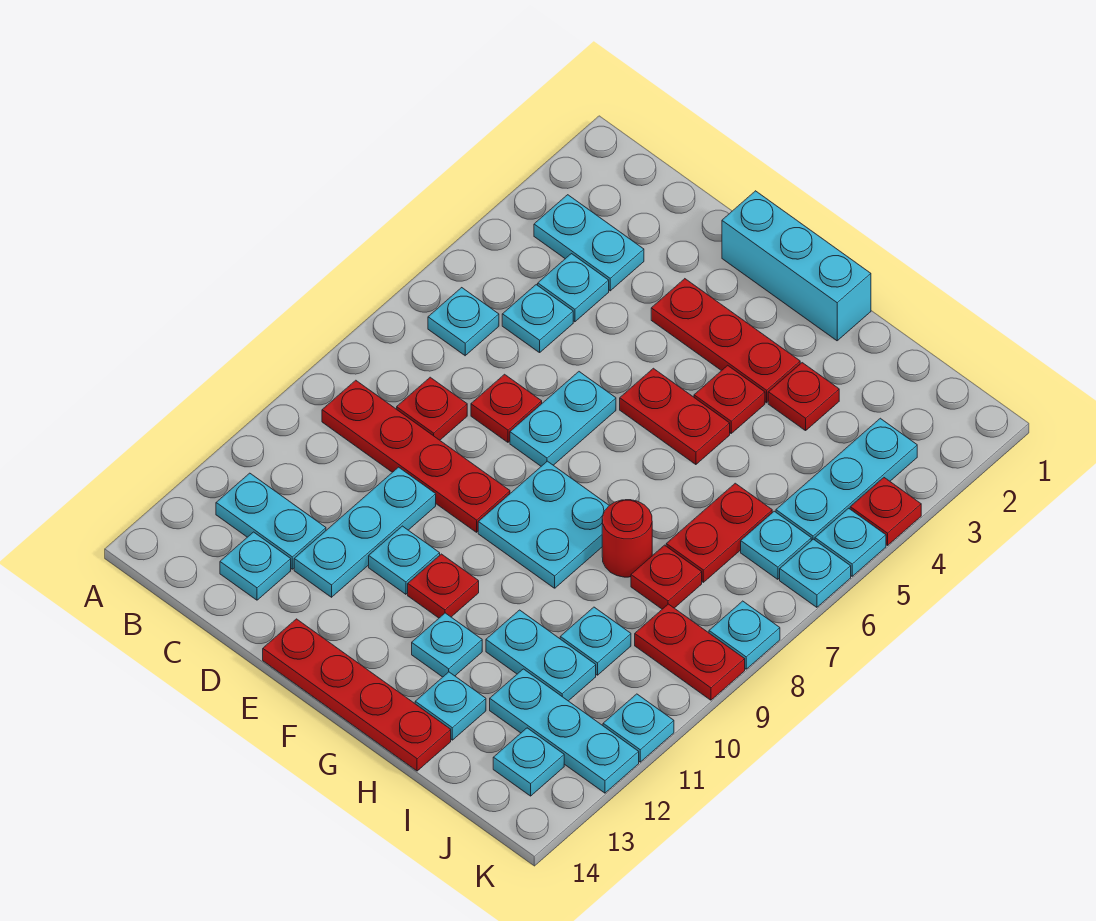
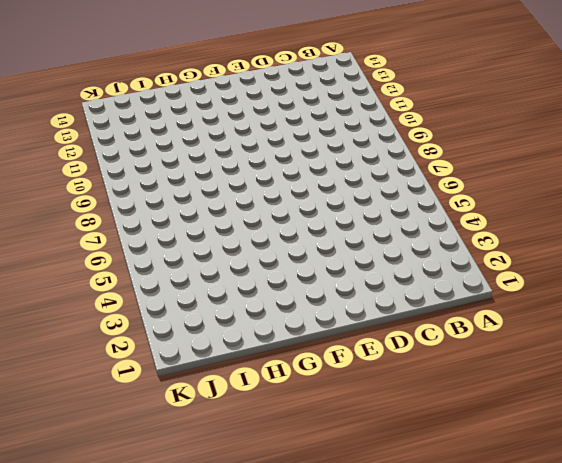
none -> cyan 1x2 plate [534,195,644,291]
none -> cyan 1x1 plate [428,288,499,356]
none -> red 1x4 plate [322,380,510,532]
none -> cyan 1x2 plate [216,473,326,569]

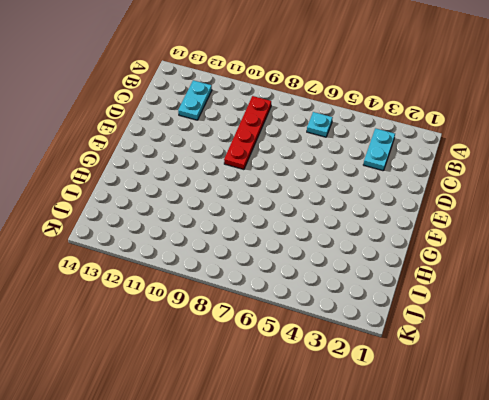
none -> cyan 1x1 plate [538,254,609,322]
none -> cyan 1x1 plate [502,285,573,353]
none -> red 1x1 plate [397,377,467,440]
none -> cyan 1x1 plate [220,532,291,600]

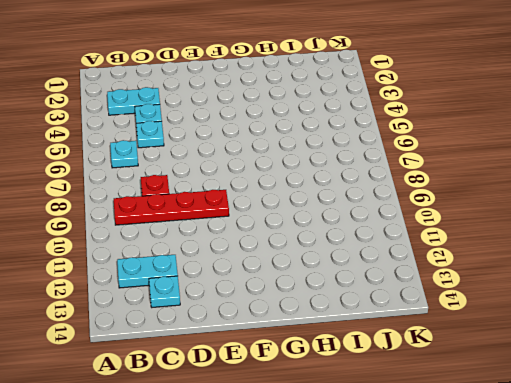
none -> red 1x1 plate [471,374,542,442]
none -> cyan 1x3 plate [294,467,436,597]
none -> cyan 1x3 brick [722,191,871,341]
none -> red 1x3 plate [651,279,800,403]

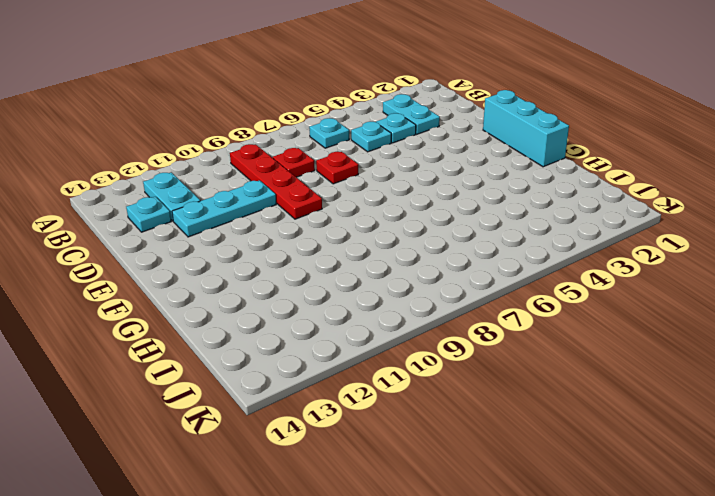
none -> red 1x3 plate [651,279,800,403]
none -> cyan 1x2 plate [510,372,616,466]
none -> cyan 1x1 plate [369,526,440,594]
none -> red 1x4 plate [263,619,451,771]

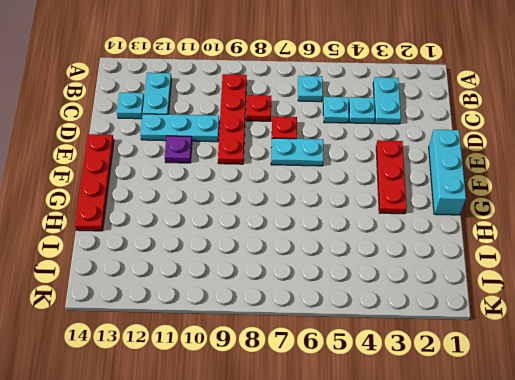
purple 1x1 plate [165,136,192,163] -> cyan 1x1 plate [369,526,440,594]
none -> red 1x2 plate [620,368,730,465]
none -> cyan 2x2 plate [478,461,609,588]
none -> red 1x1 plate [408,554,479,618]
none -> red 1x1 plate [694,365,765,433]

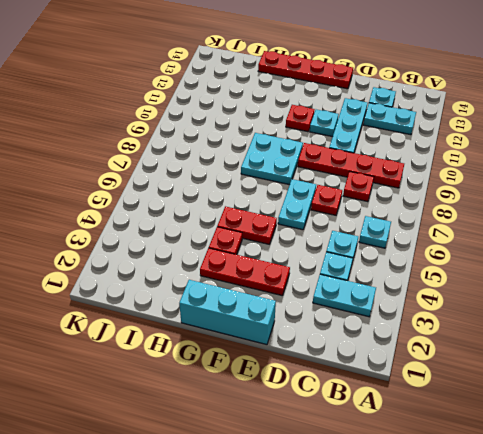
none -> cyan 1x1 plate [412,613,482,677]
none -> red 1x1 plate [768,363,839,431]
none -> red 1x1 round brick [602,500,652,577]
none -> cyan 1x2 plate [486,610,596,701]

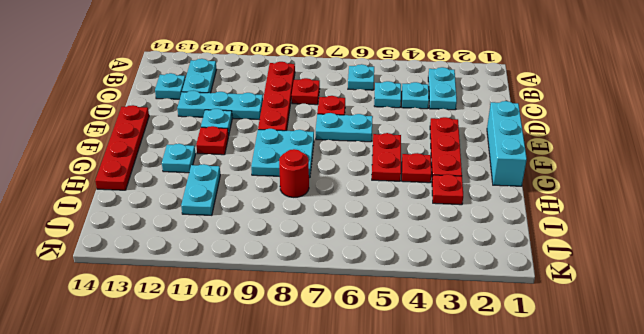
none -> cyan 1x1 plate [415,672,486,740]
none -> red 1x2 plate [666,483,772,582]
none -> red 1x1 plate [631,545,702,609]
none -> cyan 1x1 plate [560,607,631,675]

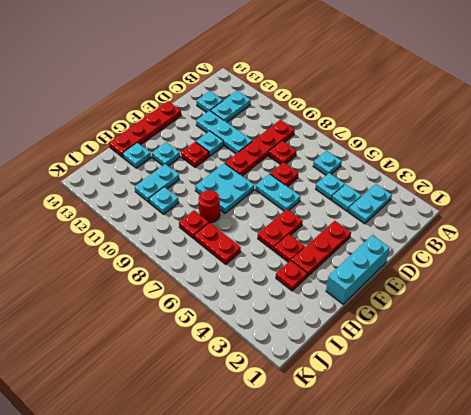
none -> cyan 1x3 plate [490,669,639,793]
none -> cyan 1x3 plate [776,418,917,541]
none -> cyan 1x1 plate [741,511,811,579]
none -> red 1x2 plate [635,604,745,700]

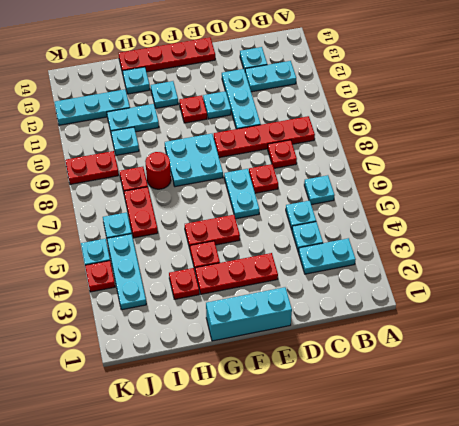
none -> cyan 1x1 plate [493,728,564,796]
none -> cyan 1x1 plate [780,539,851,607]
none -> cyan 1x1 plate [709,601,780,669]
none -> cyan 1x1 plate [603,694,674,762]

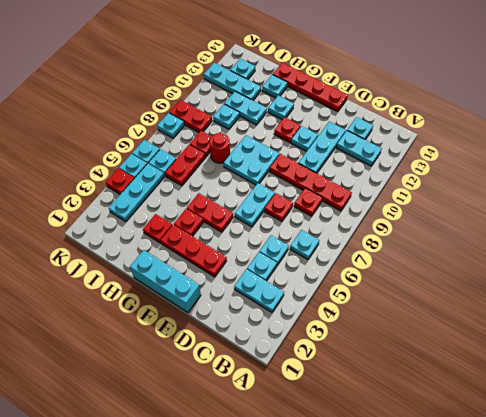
none -> cyan 1x1 plate [603,694,674,762]

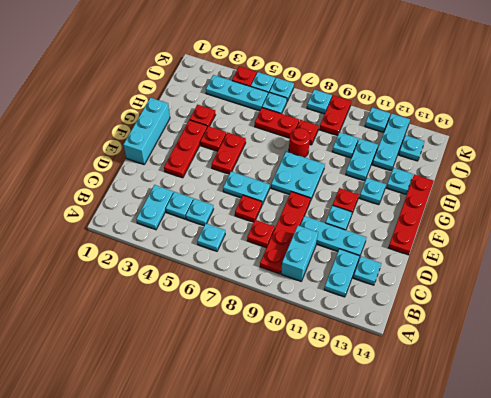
cyan 1x2 brick [281,226,318,281] -> none

